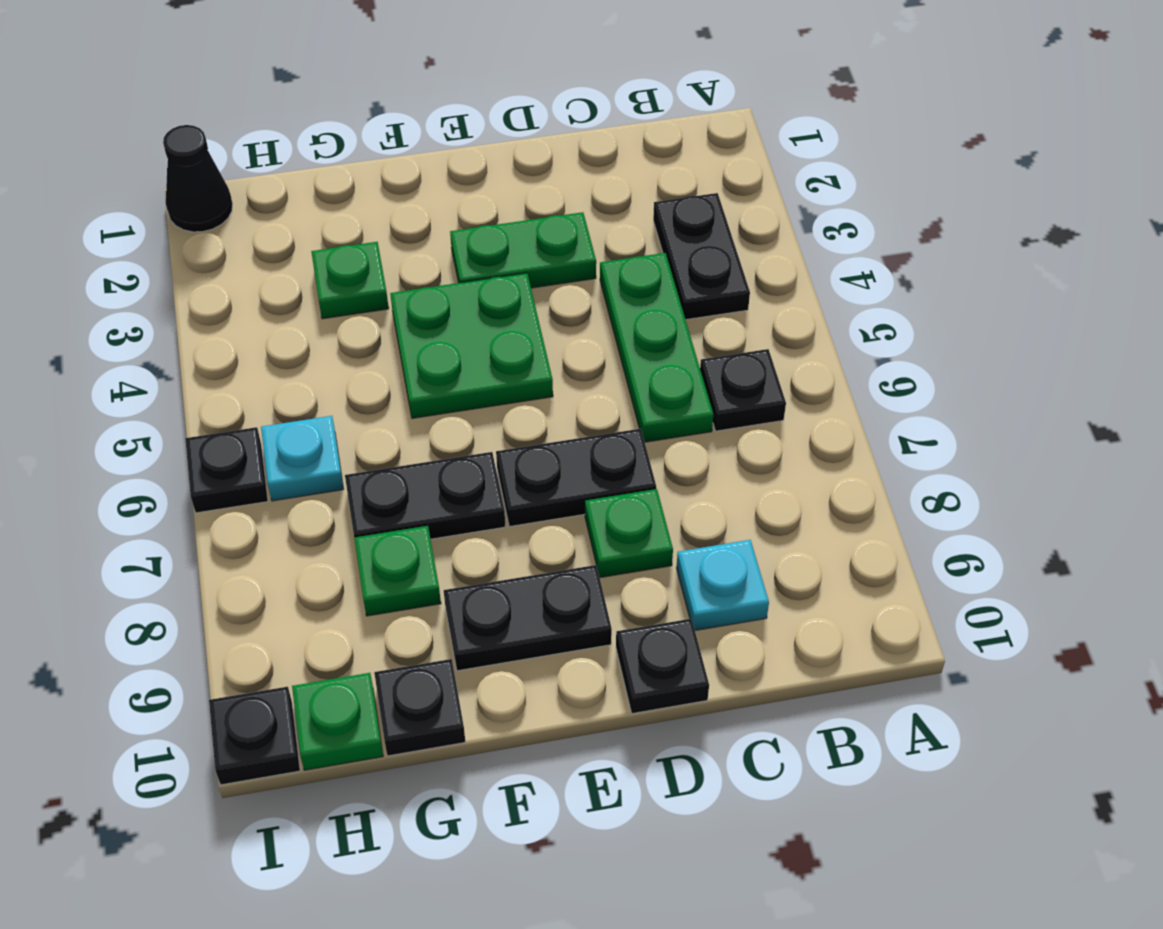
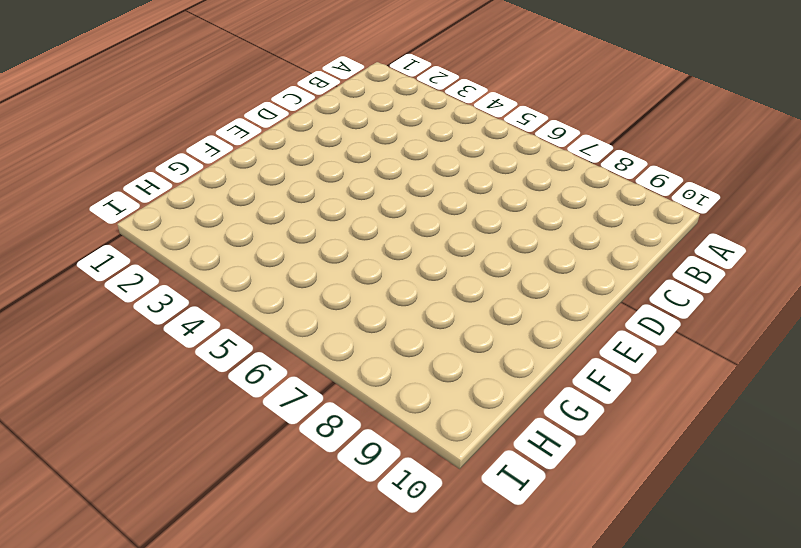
none -> black 1x2 plate [653,193,750,320]
none -> black 1x1 plate [700,349,786,431]
none -> green 1x3 plate [600,253,713,442]

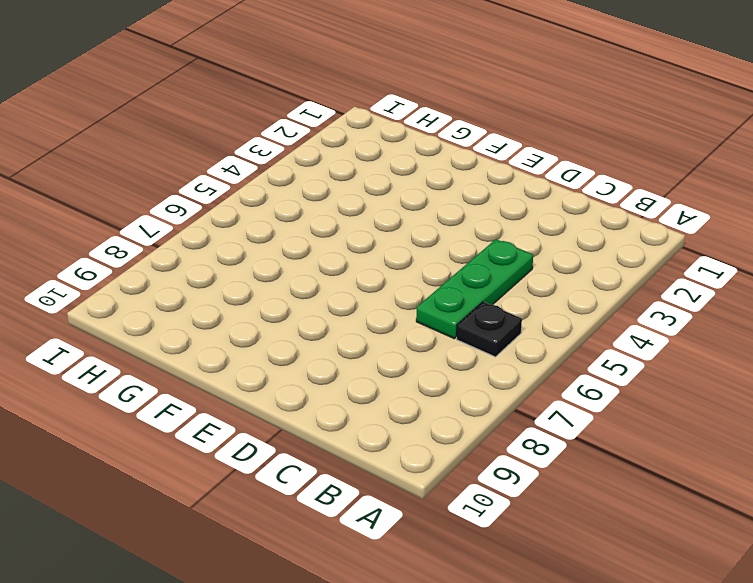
none -> black 1x2 plate [653,193,750,320]
none -> cyan 1x1 plate [677,540,769,630]
none -> green 1x2 plate [450,212,596,288]

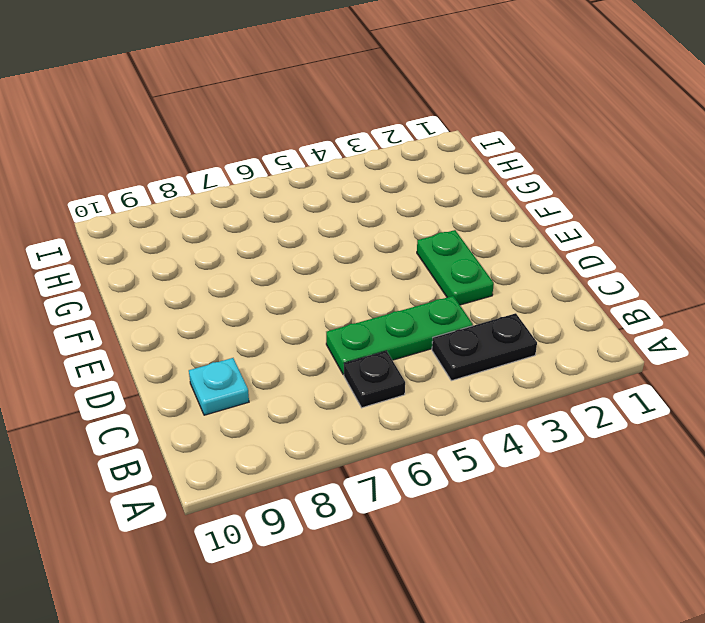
none -> black 1x2 plate [496,429,656,527]
none -> green 1x1 plate [585,489,673,578]
none -> black 1x1 plate [616,619,709,714]

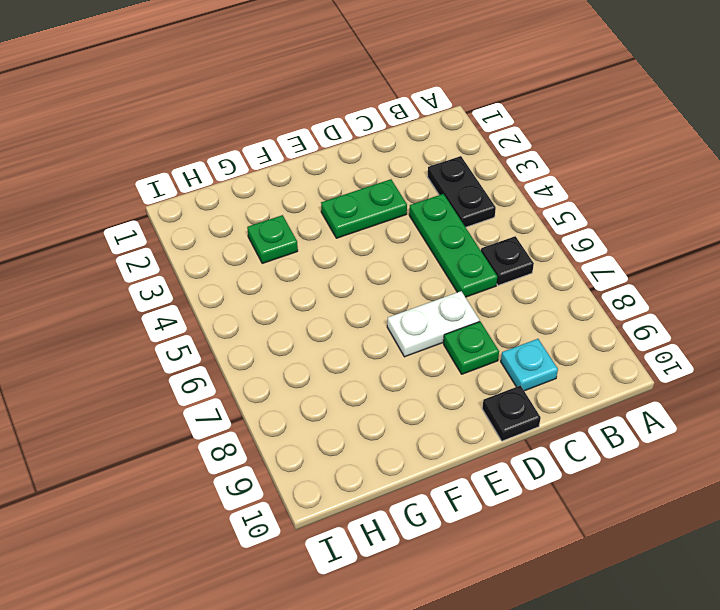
white 1x2 plate [387,291,479,357] -> black 1x2 plate [496,429,656,527]
none -> green 2x2 plate [390,273,553,418]
none -> black 1x2 plate [444,565,612,671]
none -> black 1x2 plate [345,452,505,539]

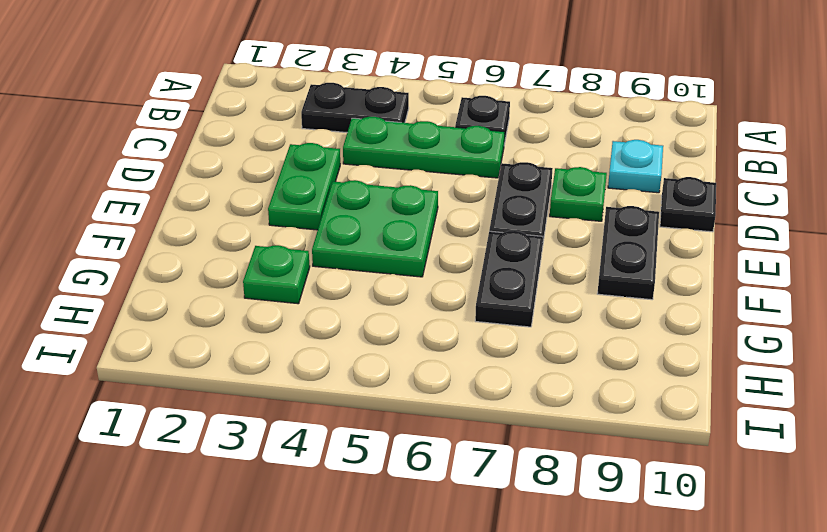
none -> green 1x1 plate [354,526,441,616]
none -> black 1x1 plate [374,659,465,756]
none -> cyan 1x1 plate [261,416,343,501]

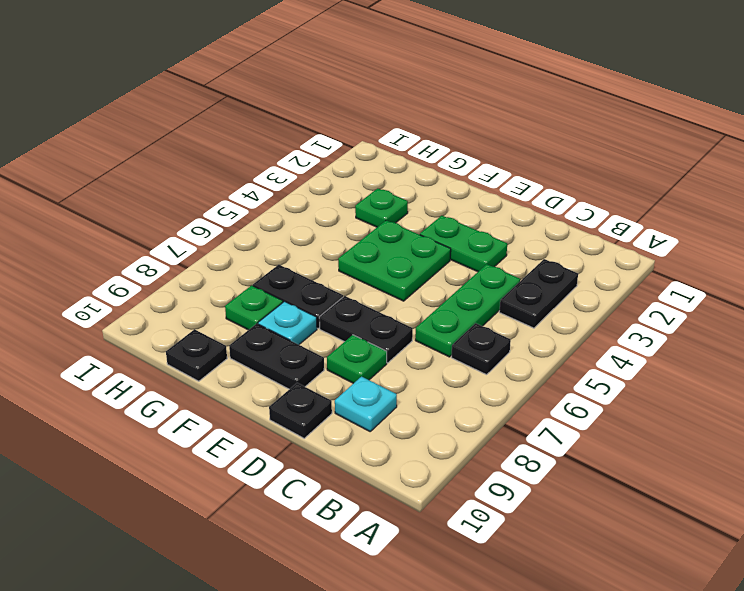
cyan 1x1 plate [258,301,317,345] -> cyan 1x1 plate moved to [261,416,343,501]
none -> green 1x1 plate [292,673,383,770]
none -> black 1x1 cone [163,125,233,232]
none -> black 1x1 plate [185,427,268,513]

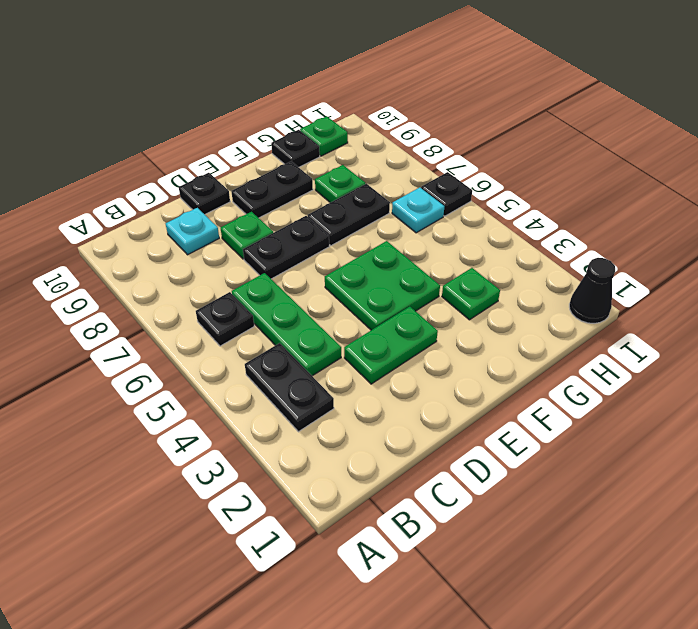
none -> black 1x1 plate [209,687,300,785]

